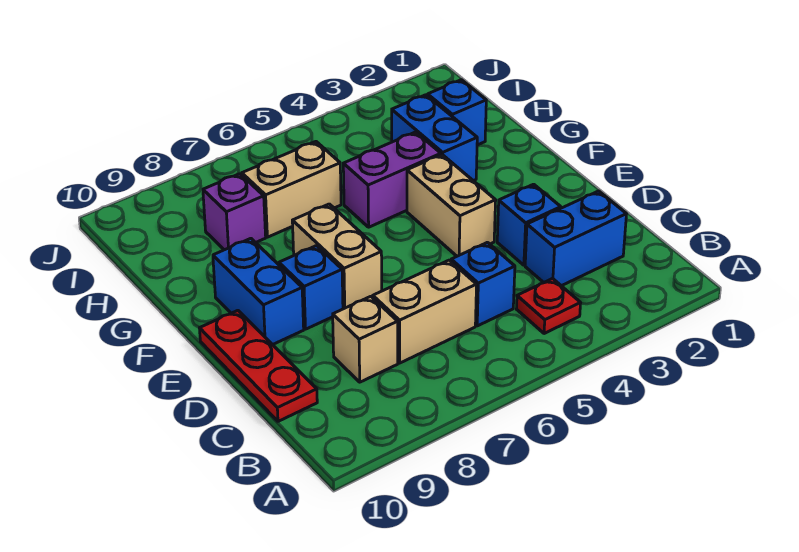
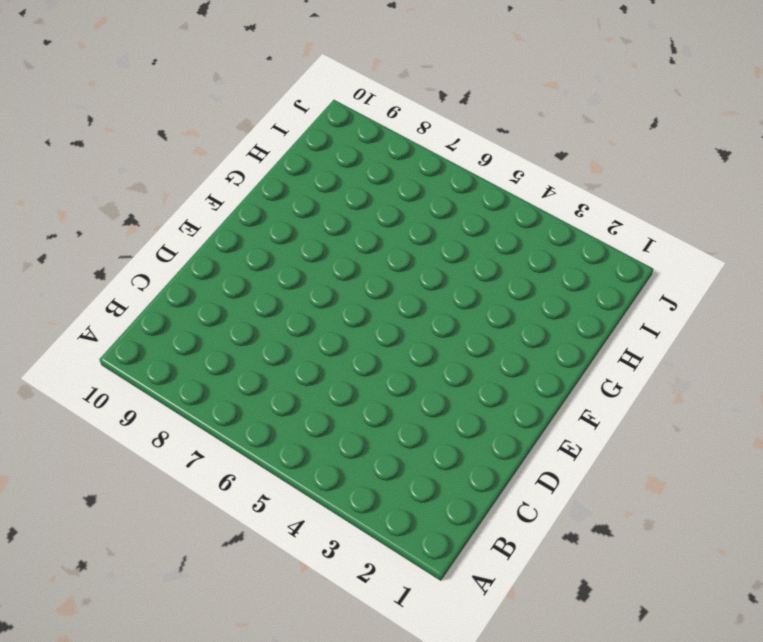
none -> red 1x1 plate [517,279,581,334]
none -> blue 1x2 brick [525,191,626,286]
none -> blue 1x1 brick [451,242,515,326]

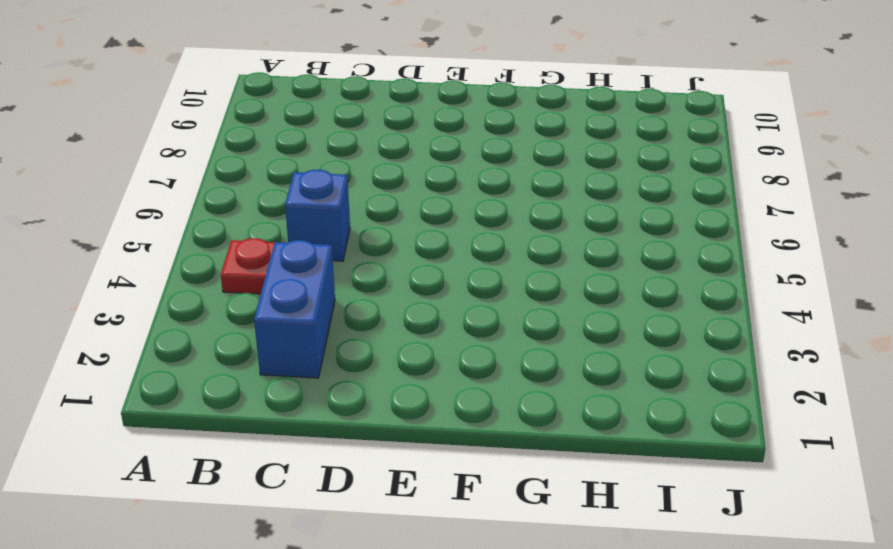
none -> tan 1x2 brick [373,260,477,363]
none -> tan 1x1 brick [333,296,398,382]
none -> red 1x3 plate [200,310,317,421]

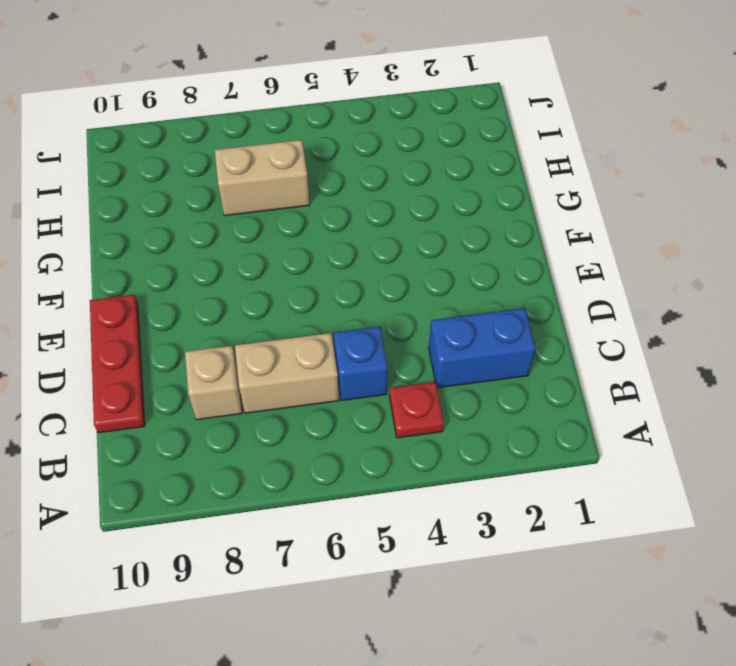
none -> blue 1x1 brick [497,184,561,265]
none -> tan 1x2 brick [407,155,496,256]
none -> tan 1x2 brick [292,204,382,309]

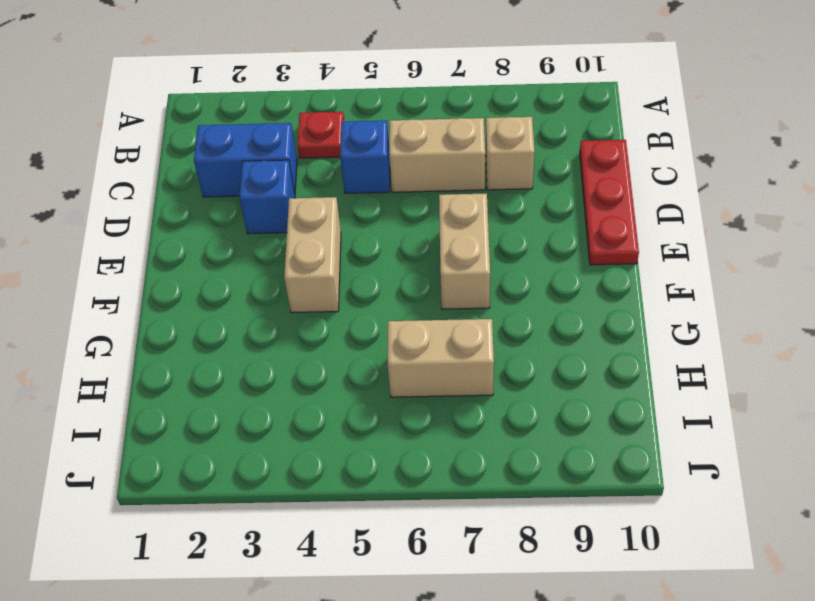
none -> blue 1x1 brick [279,246,343,329]
none -> blue 1x2 brick [213,238,304,345]
none -> blue 1x2 brick [392,95,477,181]

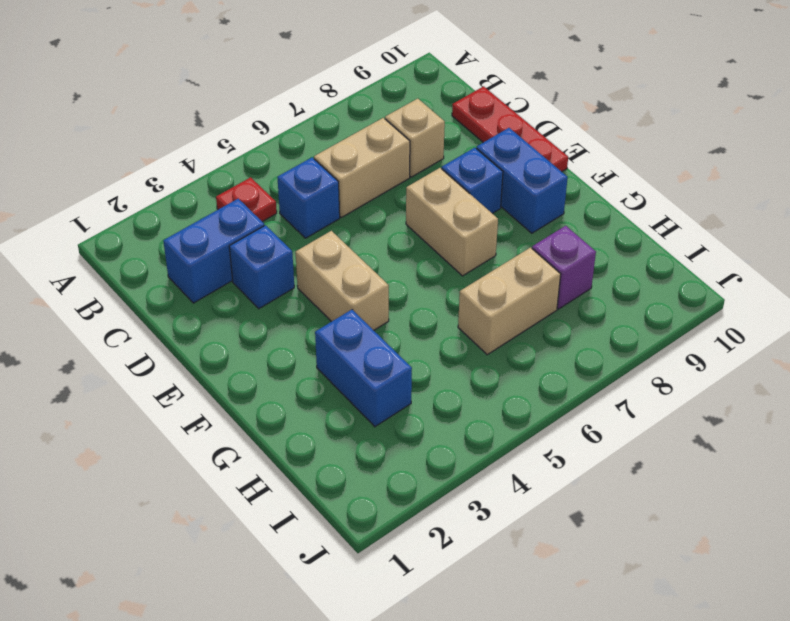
none -> purple 1x2 brick [343,132,441,227]
none -> blue 1x1 brick [428,80,486,145]

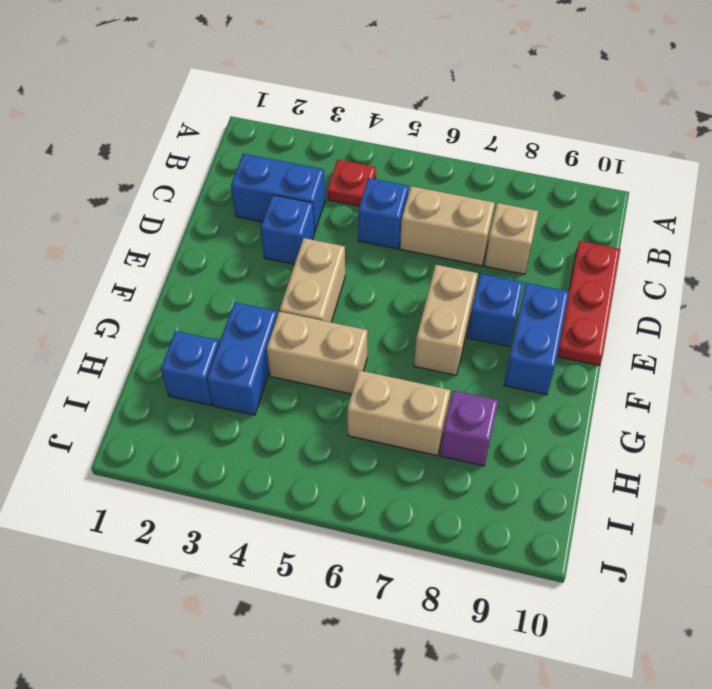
tan 1x2 brick [267,311,368,394] -> purple 1x2 brick [343,132,441,227]

